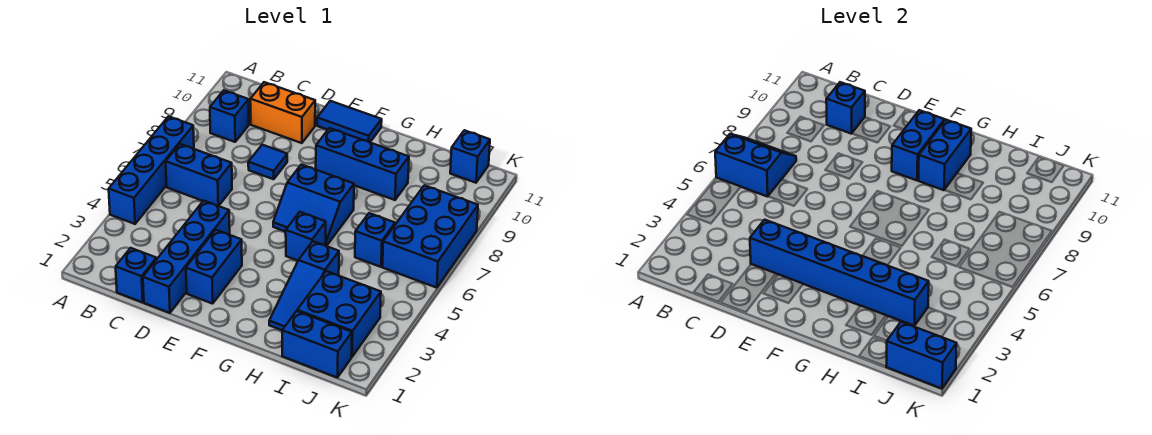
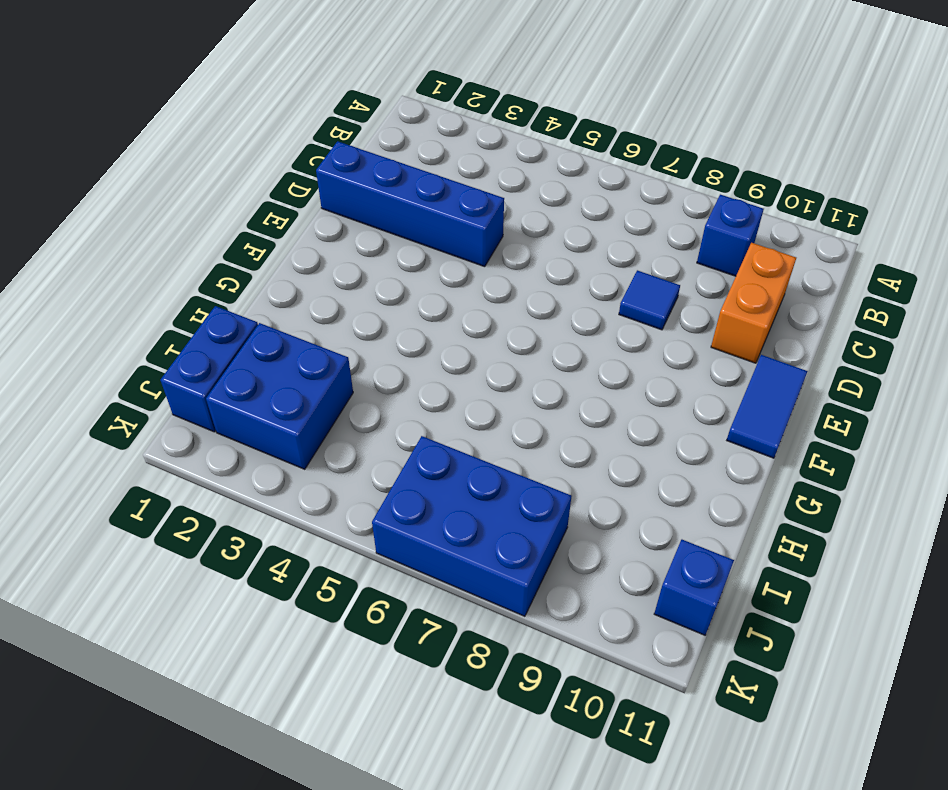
none -> blue 1x4 brick [109,116,194,224]
none -> blue 1x2 brick [166,144,232,206]
none -> blue 1x1 brick [116,248,156,302]

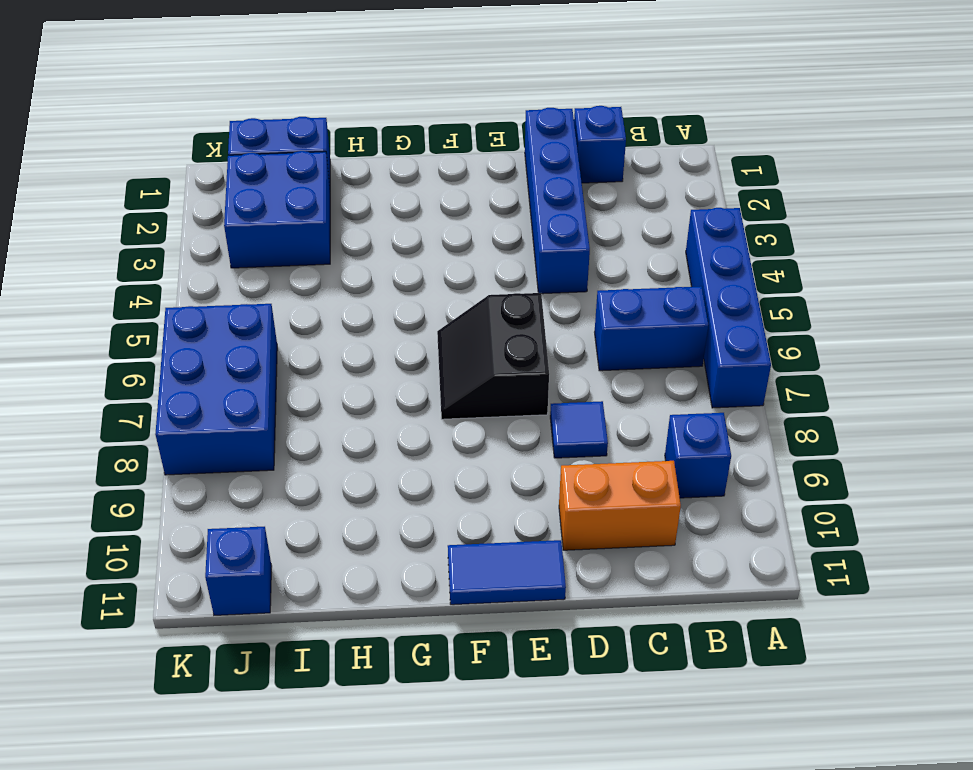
black 2x2 slope [437,293,549,419] -> blue 2x2 slope [273,165,354,246]
none -> blue 1x2 brick [186,230,242,304]
none -> blue 1x3 brick [316,128,409,200]
none -> blue 1x1 brick [286,212,326,261]

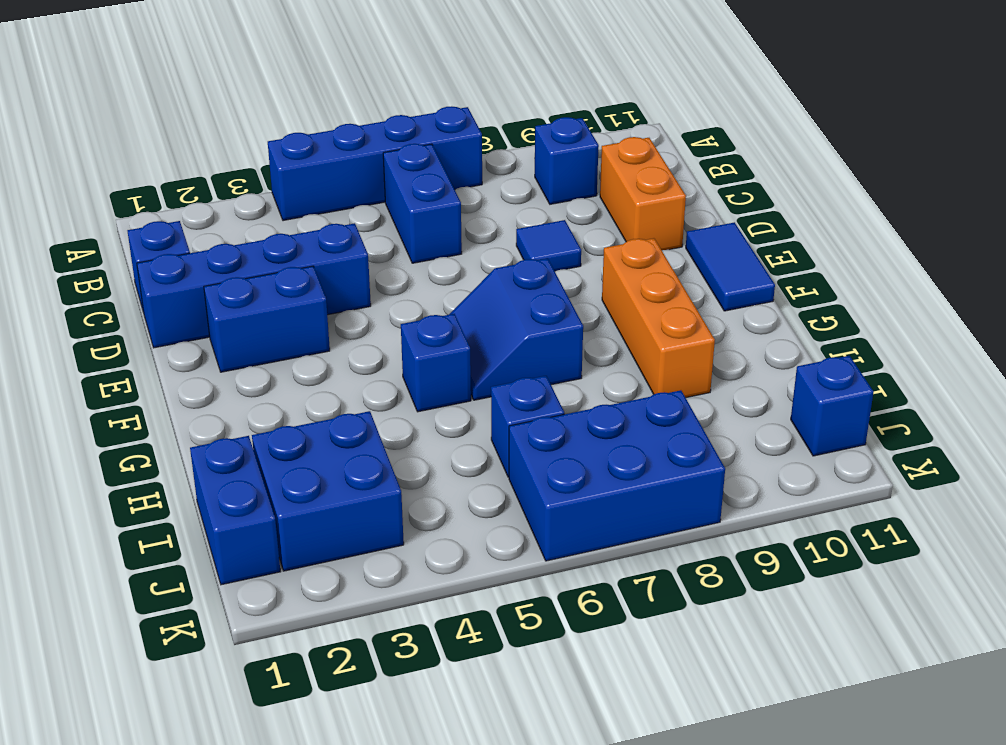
orange 1x3 brick [602,238,715,398] -> blue 1x3 brick [316,128,409,200]
none -> blue 1x3 slope [269,241,339,330]
none -> blue 2x2 slope [715,134,796,197]
none -> blue 1x1 brick [826,82,865,134]

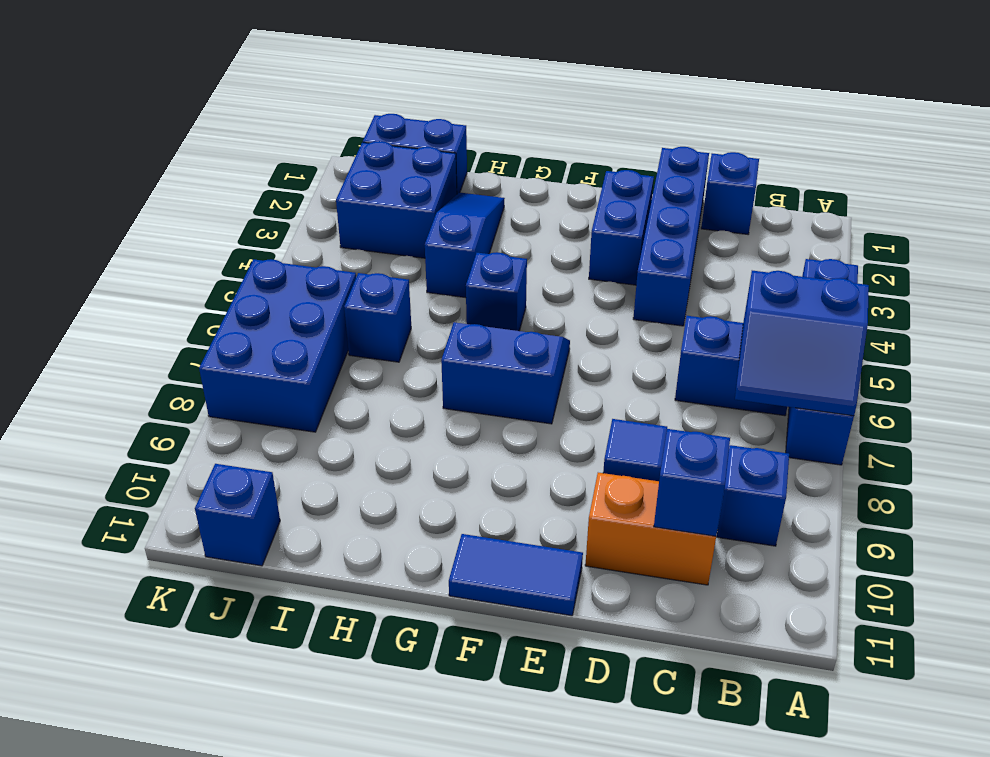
none -> blue 1x3 brick [316,128,409,200]
none -> blue 1x6 brick [750,220,929,326]
none -> blue 1x2 brick [892,110,944,180]

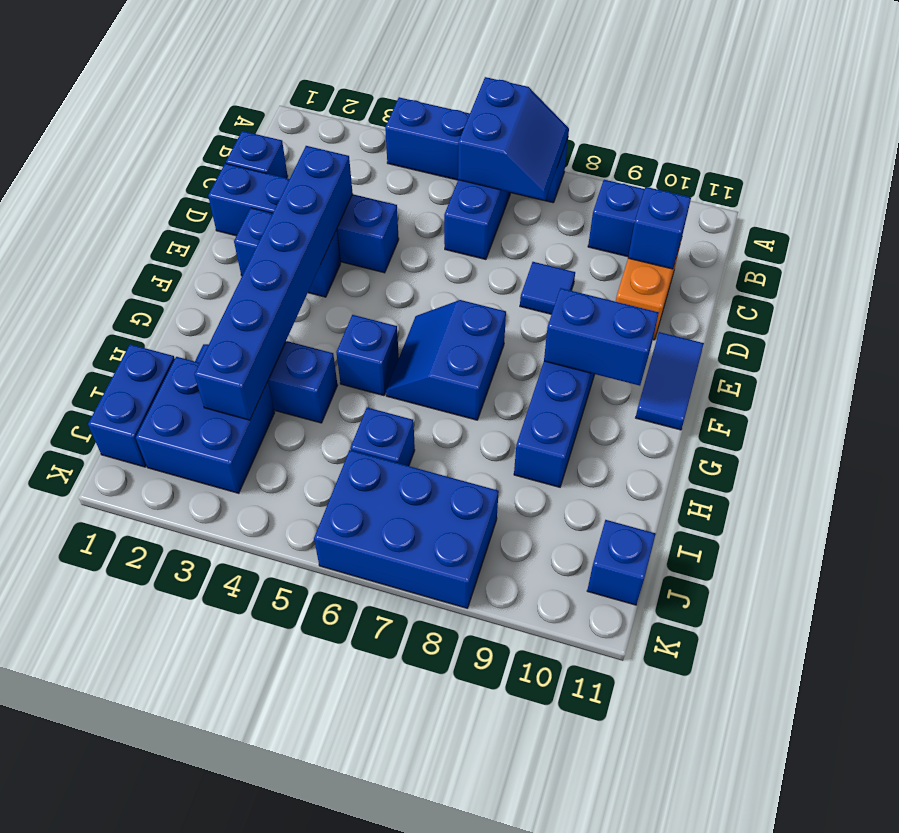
none -> blue 1x2 brick [918,120,971,190]
none -> blue 1x2 brick [886,322,957,389]

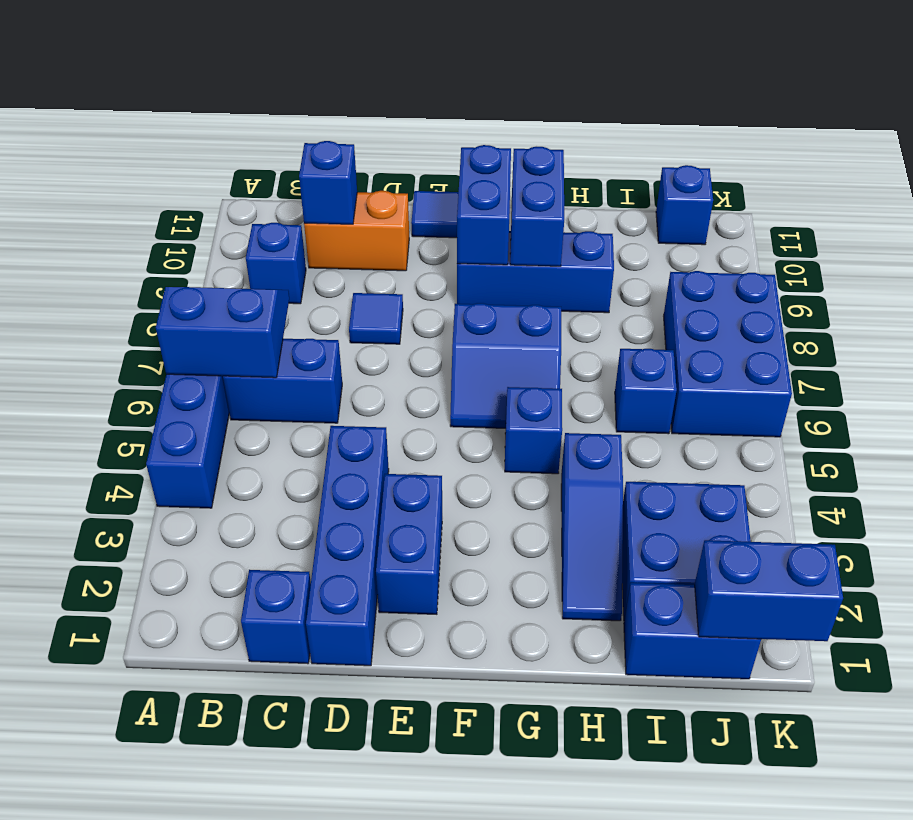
none -> blue 1x6 brick [750,220,929,326]

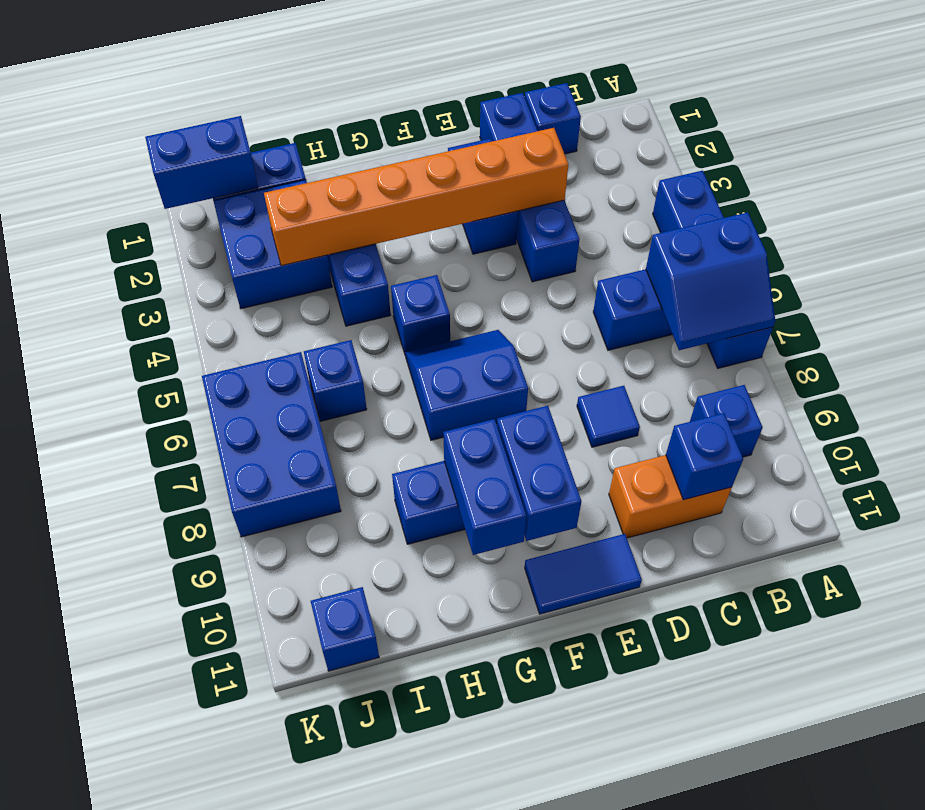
orange 1x6 brick [264,128,568,266] -> blue 1x6 brick [750,220,929,326]

